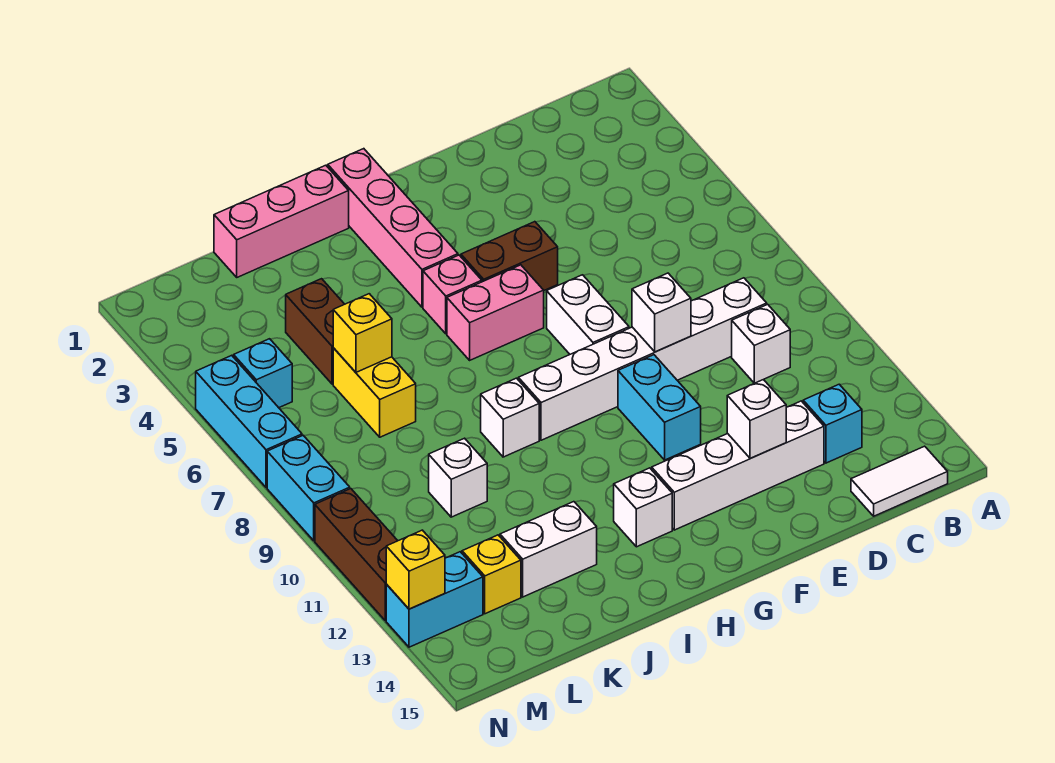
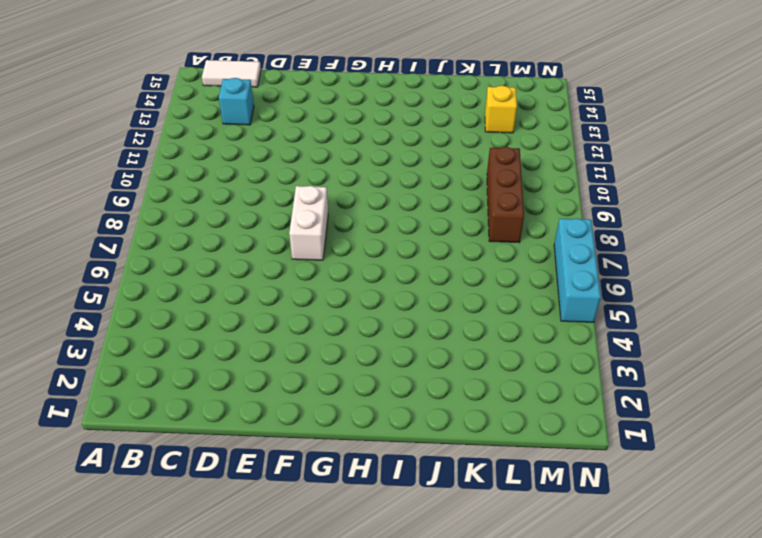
brown 1x3 brick [487,147,524,243] -> brown 1x3 brick moved to [315,489,398,621]
none -> white 1x6 brick [518,278,767,440]
none -> white 1x1 brick [732,304,790,383]
none -> white 1x4 brick [652,401,824,530]

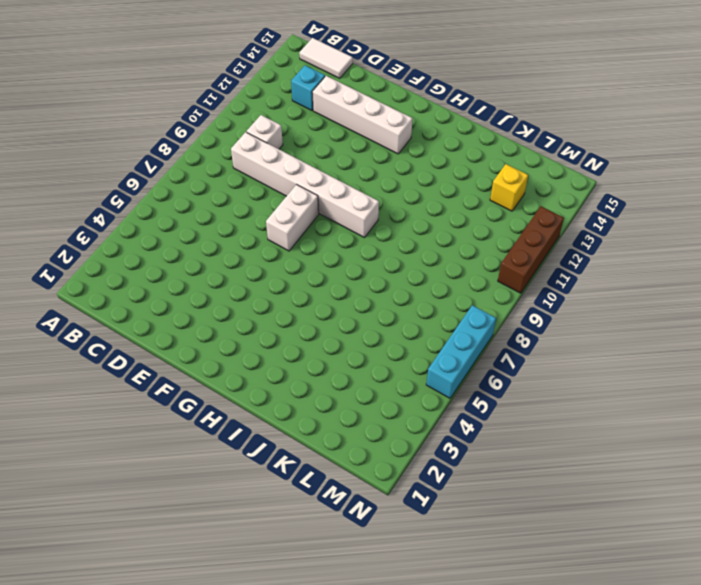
none -> brown 1x2 brick [461,222,558,290]
none -> cyan 1x2 brick [618,355,701,460]
none -> pink 1x2 brick [447,265,544,360]

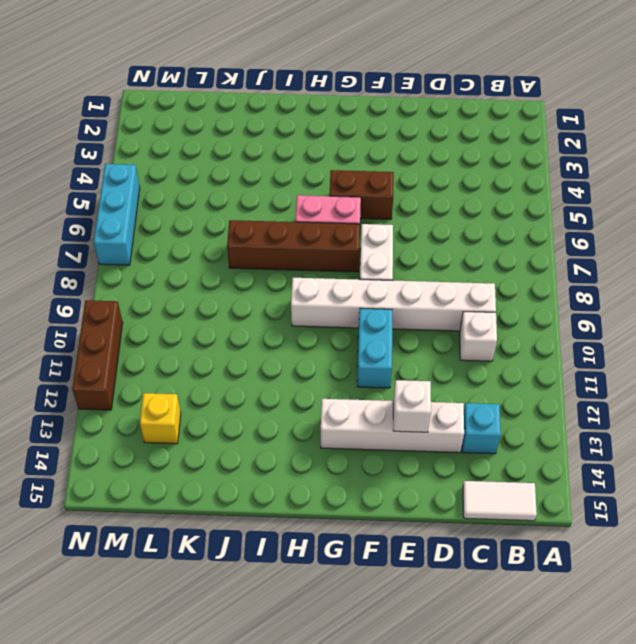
brown 1x4 brick [227,220,360,272] -> none
none -> pink 1x4 brick [328,149,458,307]
none -> pink 1x1 brick [423,255,482,334]
none -> white 1x1 brick [614,468,672,547]

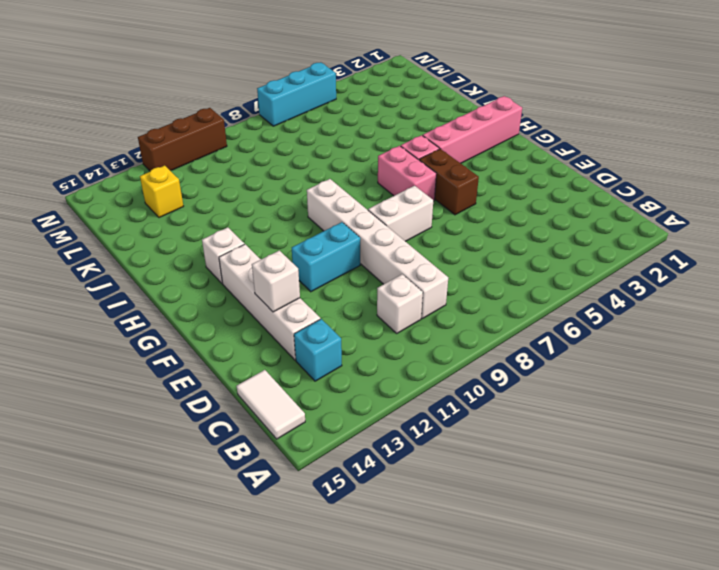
none -> pink 1x3 brick [214,165,349,277]
none -> white 1x1 brick [481,378,539,457]
none -> white 1x2 brick [500,502,597,597]

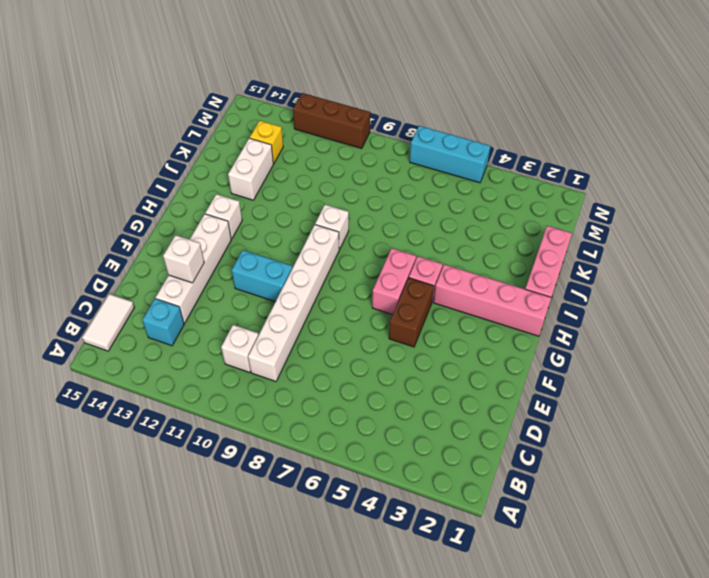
none -> white 1x2 brick [547,275,629,354]
none -> brown 1x2 brick [286,279,344,384]
none -> yellow 1x2 brick [333,348,416,437]

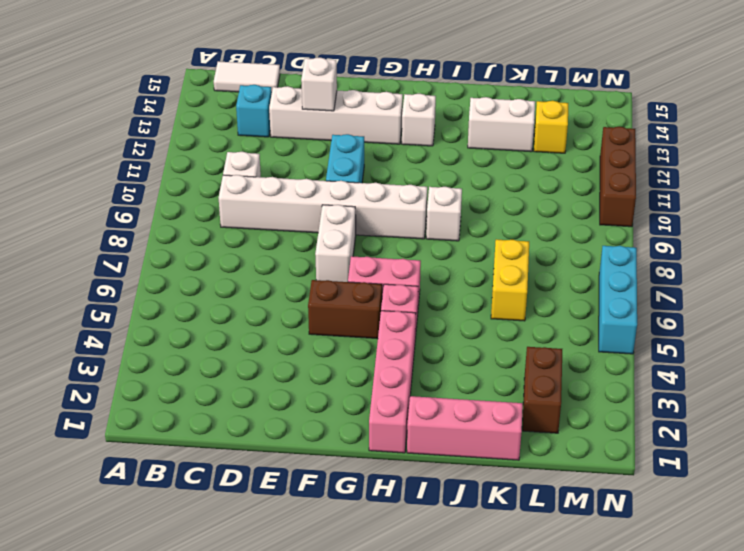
brown 1x2 brick [522,347,562,433] -> brown 1x2 brick moved to [286,279,344,384]
none -> white 1x1 brick [429,438,487,517]
none -> cyan 1x1 brick [234,339,292,408]
none -> cyan 1x2 brick [386,552,483,647]

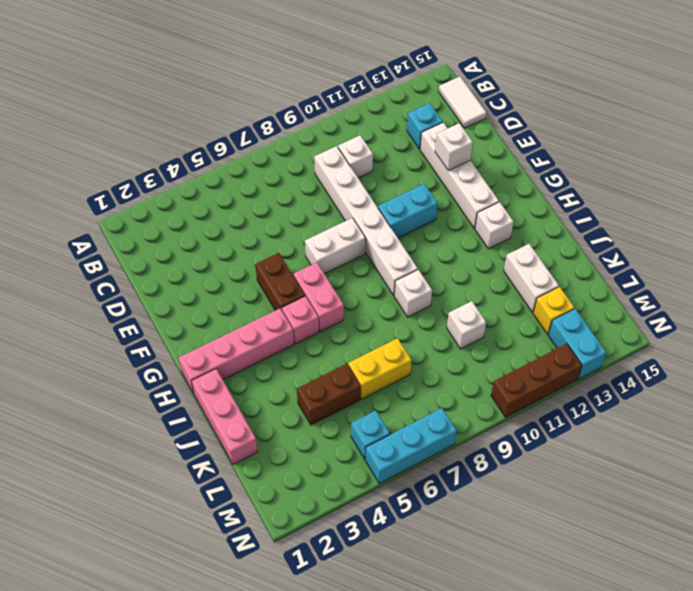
none -> cyan 1x2 brick [267,436,350,541]
none -> white 1x1 brick [632,273,691,352]
none -> yellow 1x1 brick [333,294,392,372]

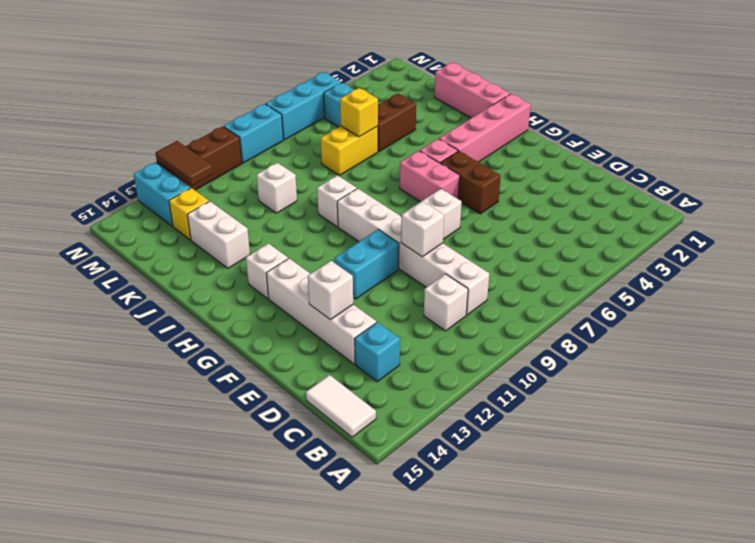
brown 1x2 tile [156,141,213,186] -> none
none -> yellow 1x1 brick [386,530,445,609]

